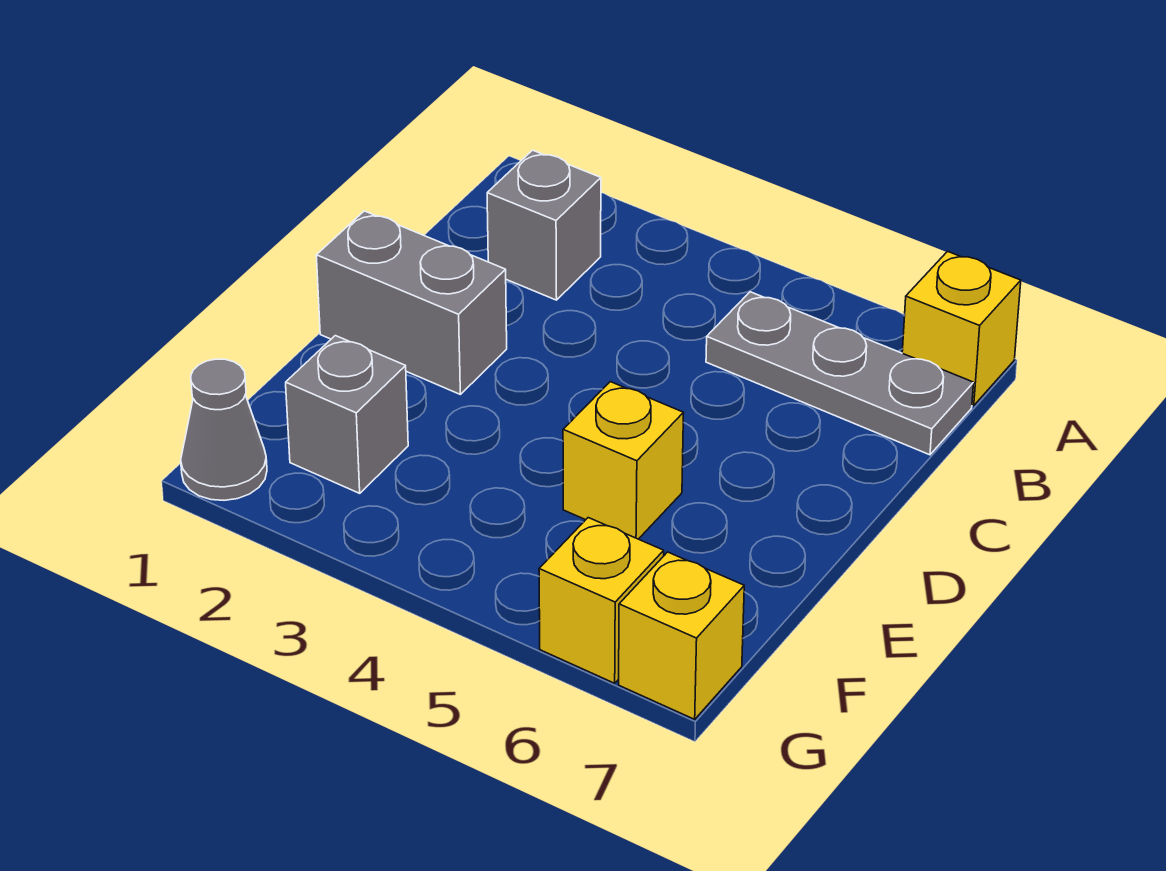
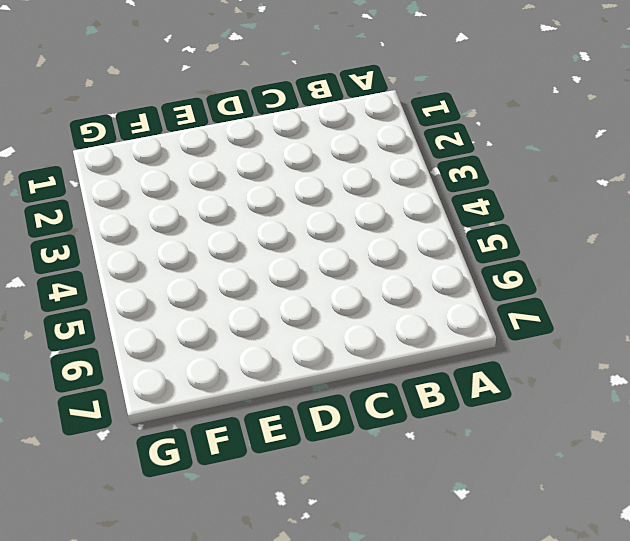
none -> yellow 1x1 brick [902,251,1021,406]
none -> grey 1x1 brick [487,150,601,300]

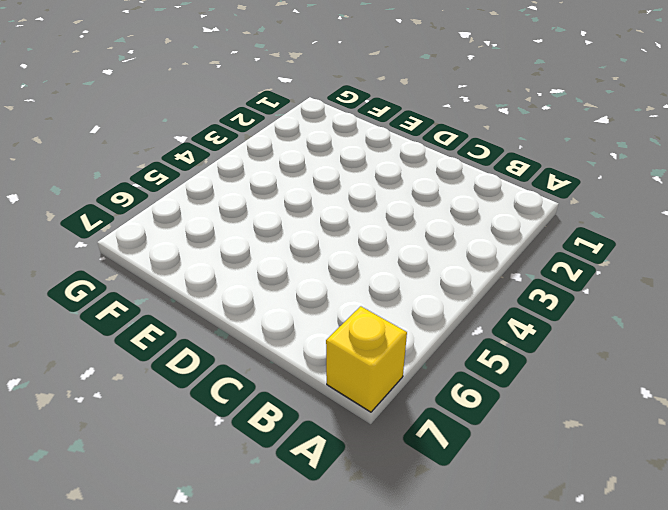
none -> grey 1x1 brick [487,150,601,300]
none -> grey 1x3 plate [706,292,974,455]

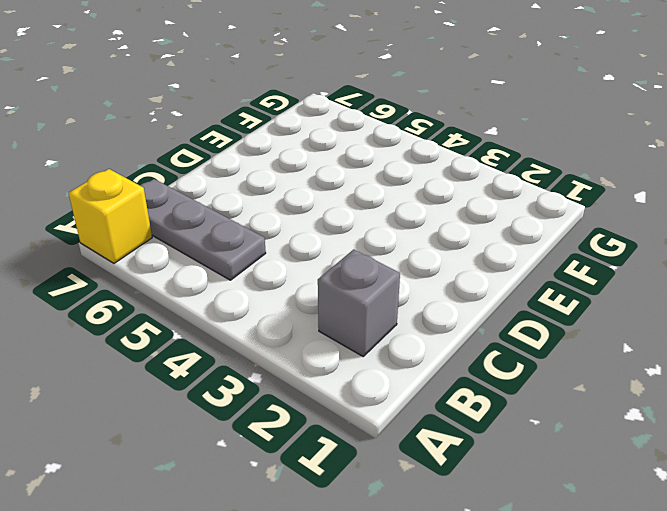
none -> grey 1x2 brick [316,211,507,394]
none -> yellow 1x1 brick [563,382,683,539]

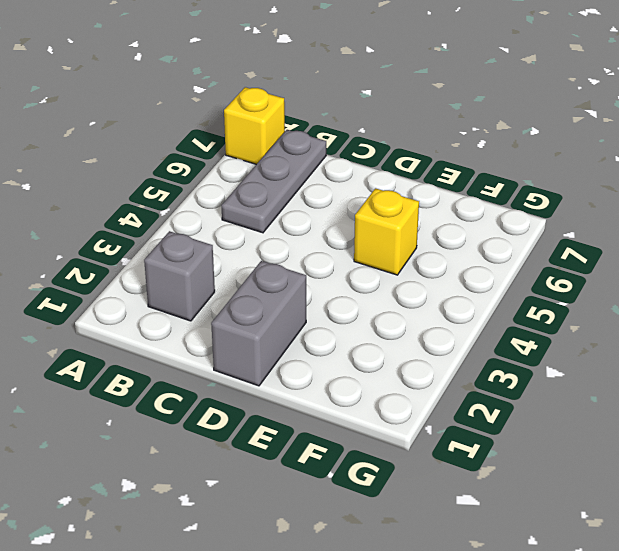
none -> grey 1x1 brick [286,336,408,493]
none -> grey 1x1 cone [181,359,267,500]

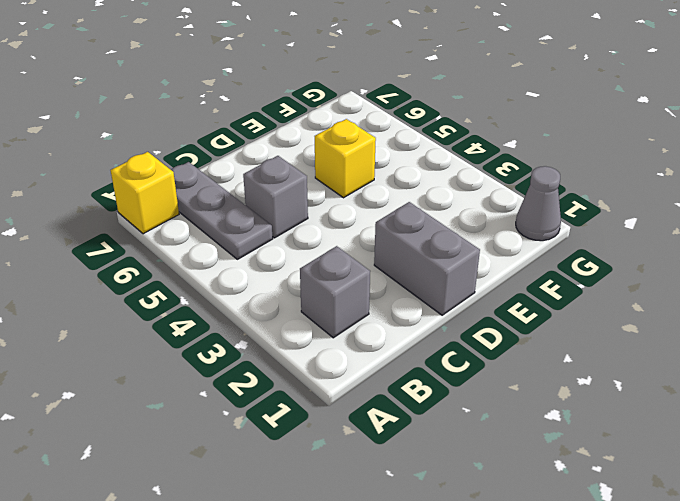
grey 1x1 brick [243,156,308,238] -> grey 1x1 brick moved to [286,336,408,493]
none -> yellow 1x1 brick [539,518,664,683]
none -> yellow 1x1 brick [619,552,744,719]

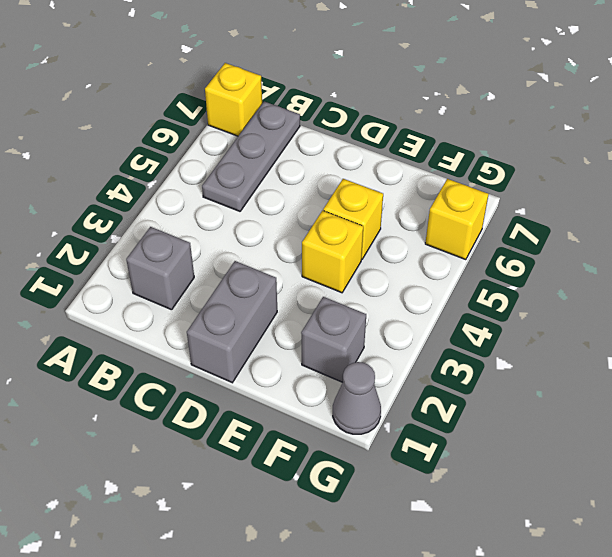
yellow 1x1 brick [302,211,363,293] -> yellow 1x1 brick moved to [619,552,744,719]

